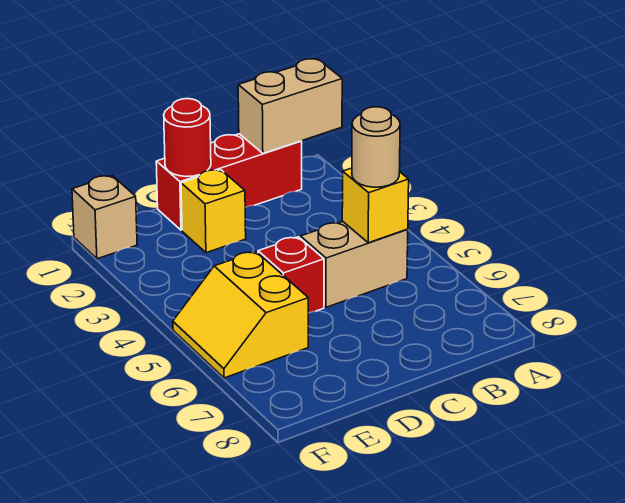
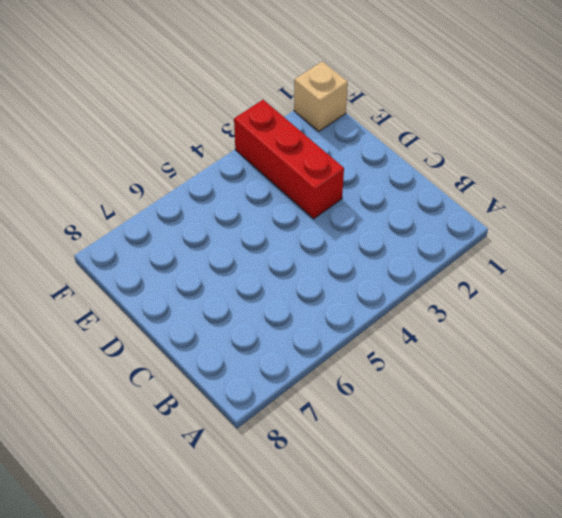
red 1x3 brick [234,100,344,219] -> red 1x3 brick moved to [156,134,302,230]
none -> tan 1x2 brick [301,222,408,307]
none -> yellow 1x1 brick [181,170,246,253]

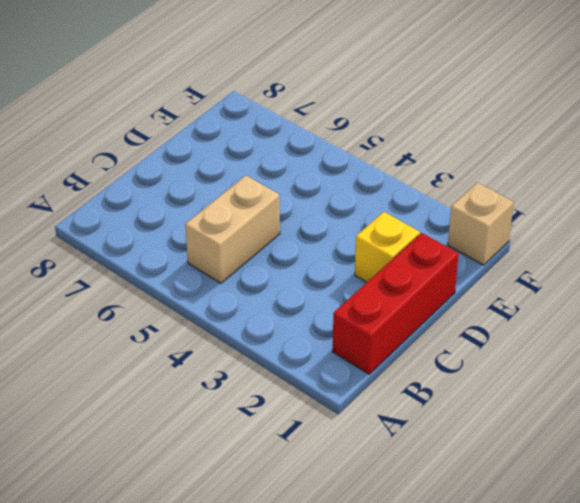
none -> red 1x1 brick [258,237,324,313]
none -> yellow 2x2 slope [173,252,308,378]

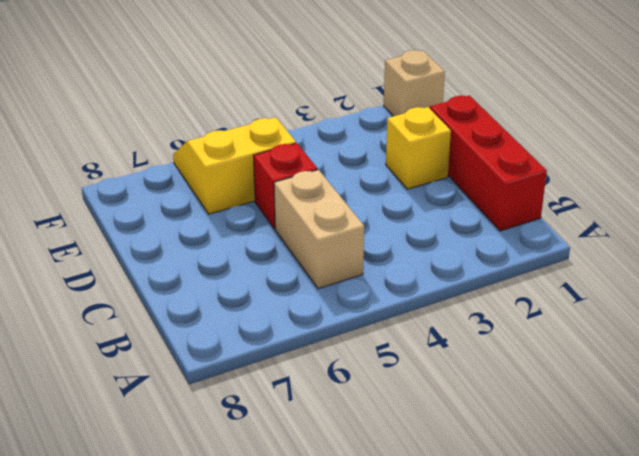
none -> tan 1x2 brick [238,59,342,153]
none -> yellow 1x1 brick [342,168,409,243]

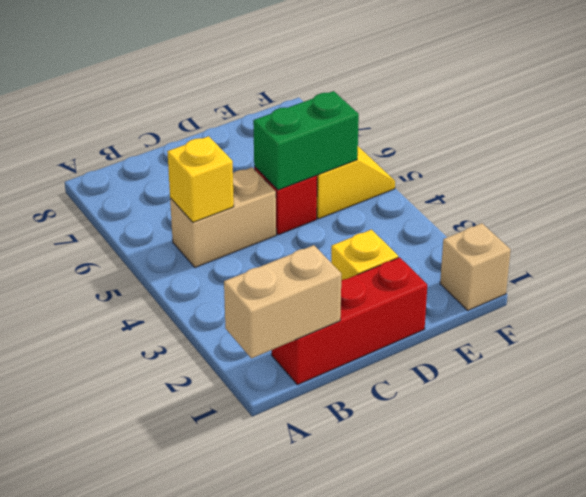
green 1x2 brick [253,91,359,190] -> none
none -> red 1x1 round brick [164,99,211,177]
none -> tan 1x1 round brick [352,107,400,187]

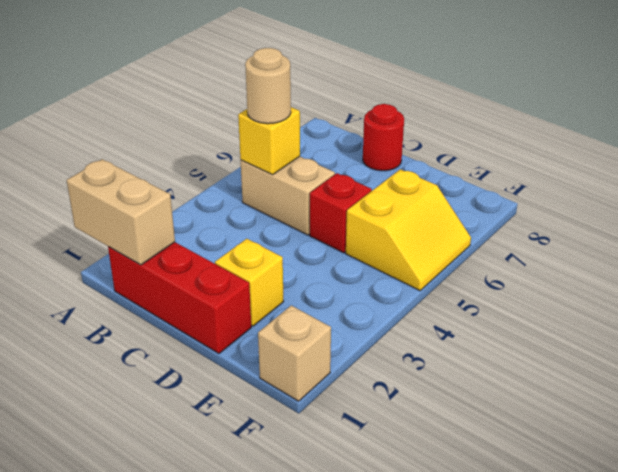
red 1x1 round brick [363,104,404,171] -> red 1x1 round brick moved to [164,99,211,177]

